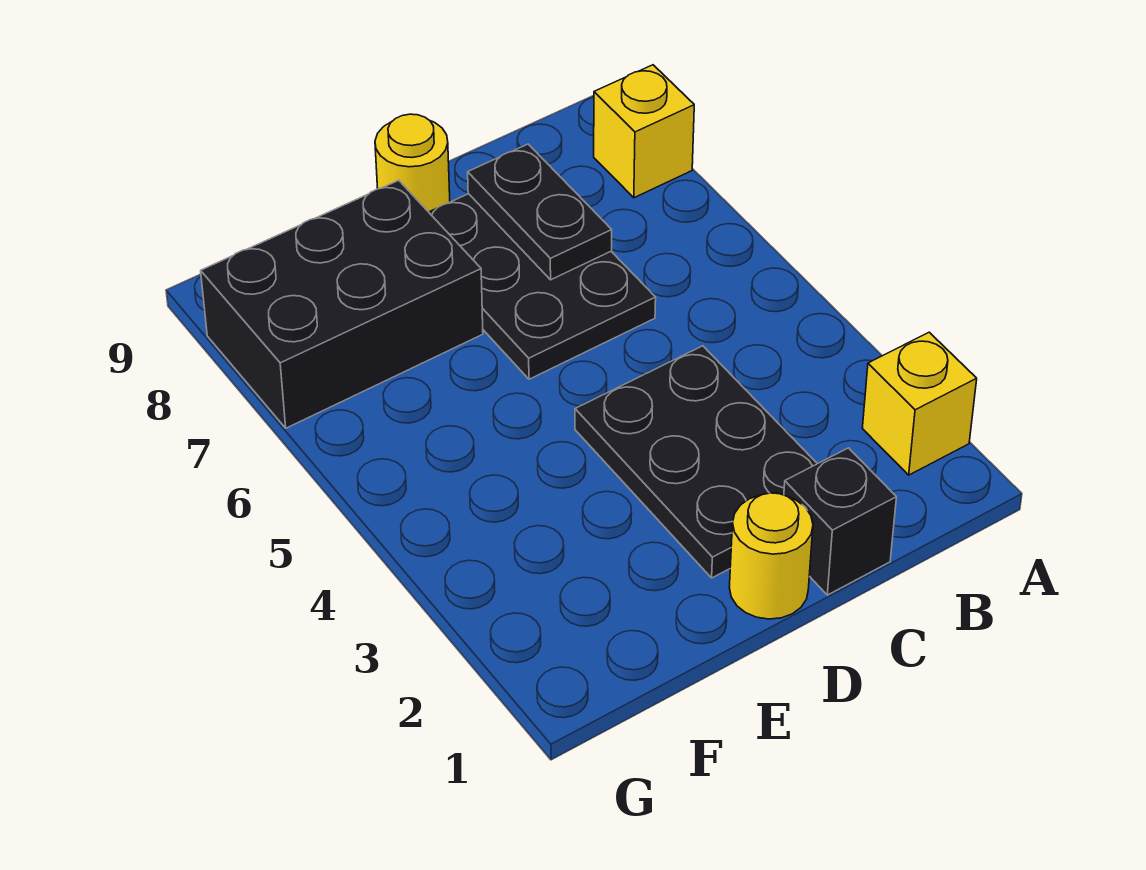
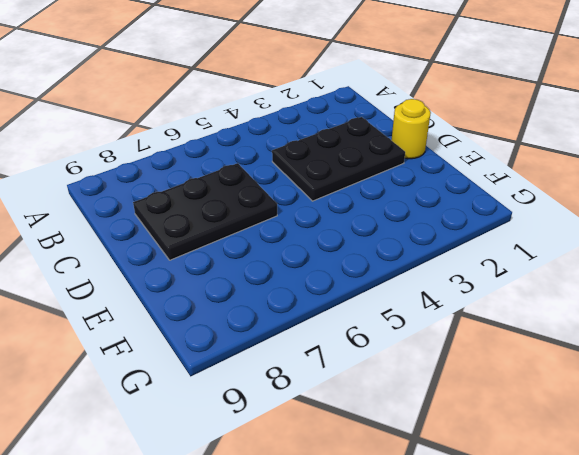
none -> yellow 1x1 brick [862,332,977,475]
none -> yellow 1x1 brick [594,65,694,198]

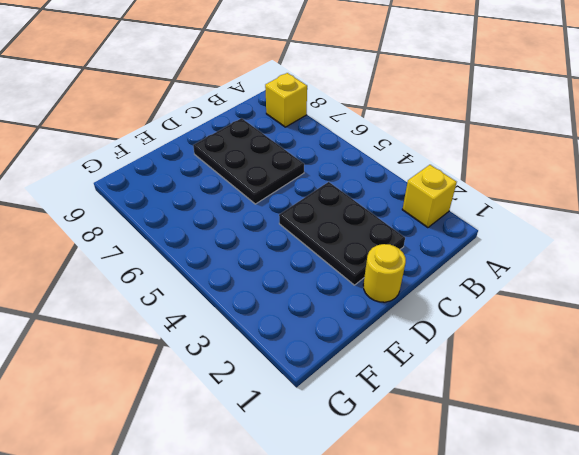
none -> black 1x1 brick [784,448,896,595]
none -> yellow 1x1 round brick [375,114,450,212]

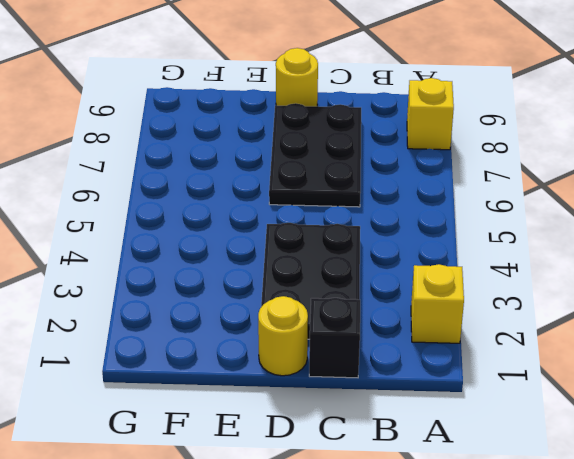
none -> black 2x3 brick [201,180,483,428]
none -> black 1x2 plate [468,144,612,280]

